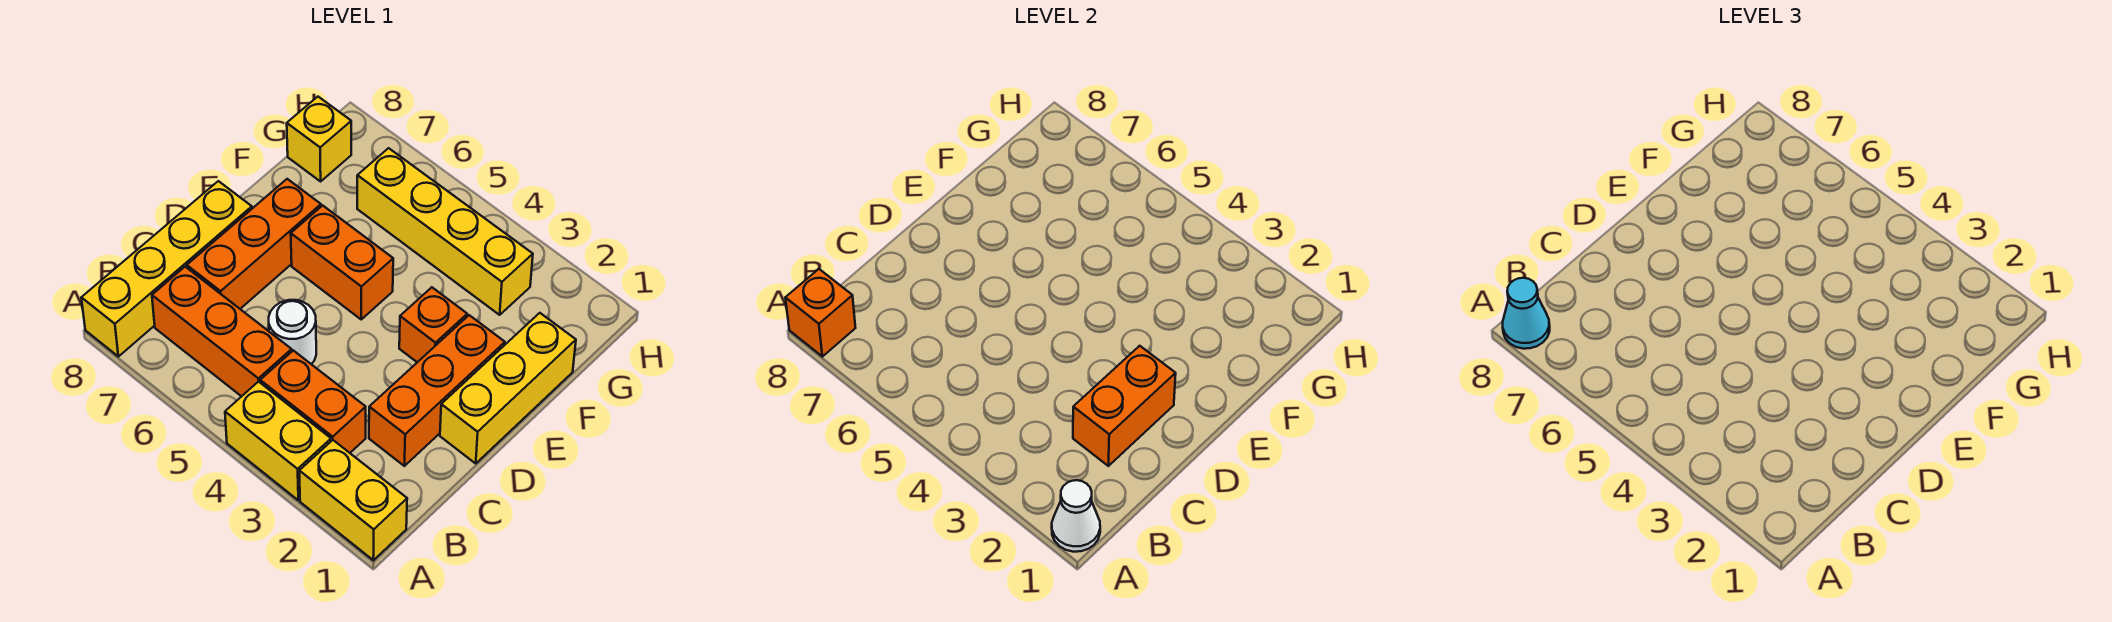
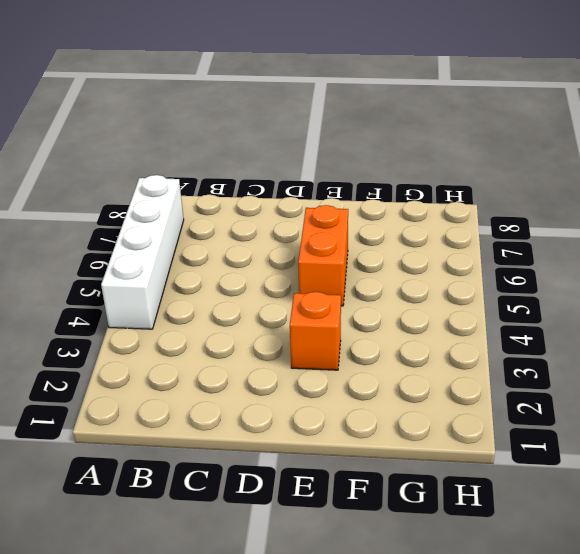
white 1x4 brick [101,175,184,329] -> yellow 1x2 brick [225,381,331,500]
none -> yellow 1x2 brick [299,440,407,560]
none -> yellow 1x4 brick [81,181,252,357]
none -> orange 1x2 brick [260,350,366,453]

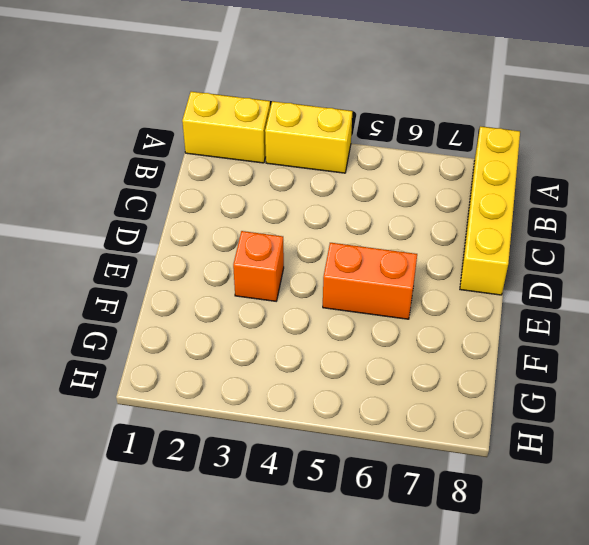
none -> orange 1x2 brick [260,350,366,453]
none -> orange 1x3 brick [152,267,292,396]
none -> orange 1x3 brick [369,315,505,466]

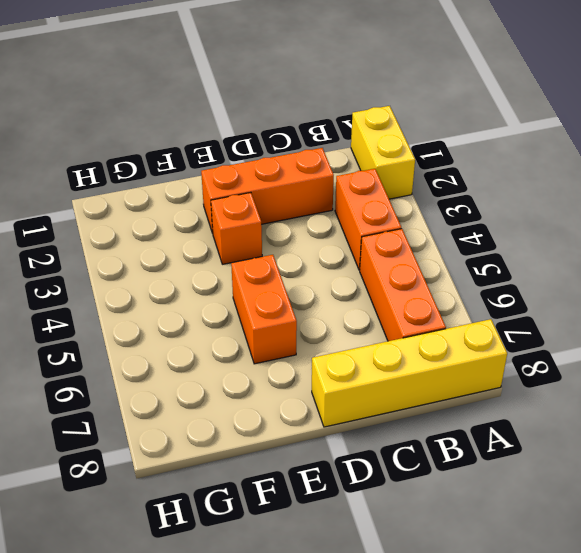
none -> yellow 1x2 brick [225,381,331,500]
none -> white 1x1 round brick [269,300,316,364]
none -> orange 1x3 brick [187,179,321,309]

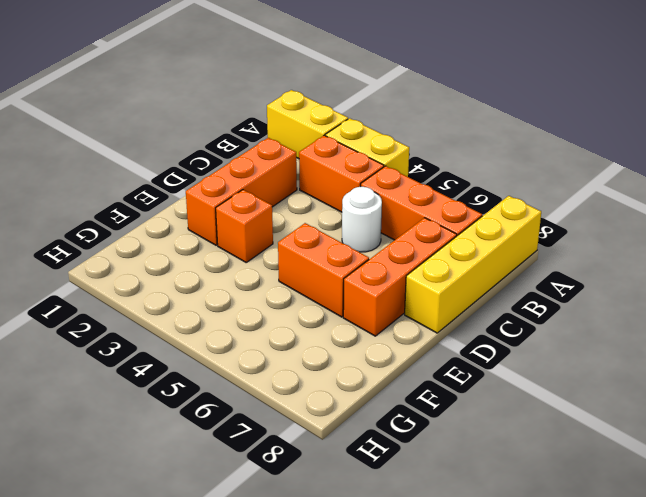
none -> yellow 1x3 brick [440,313,576,463]
none -> yellow 1x4 brick [357,148,533,315]
none -> yellow 1x1 brick [287,97,351,181]

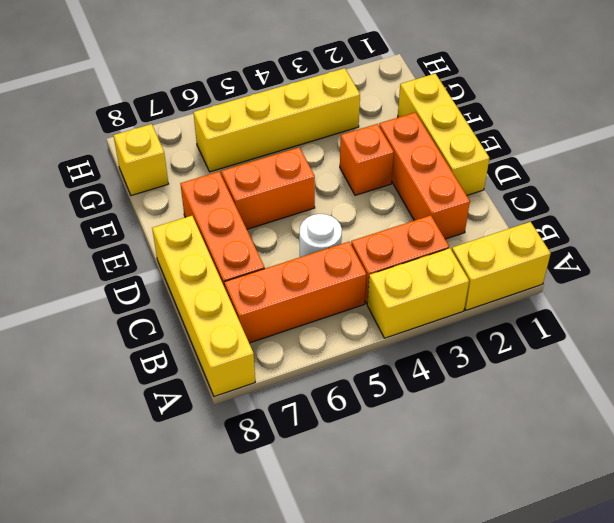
none -> white 1x1 cone [1052,480,1100,552]
none -> orange 1x1 brick [785,269,855,357]
none -> orange 1x2 brick [1073,346,1176,466]

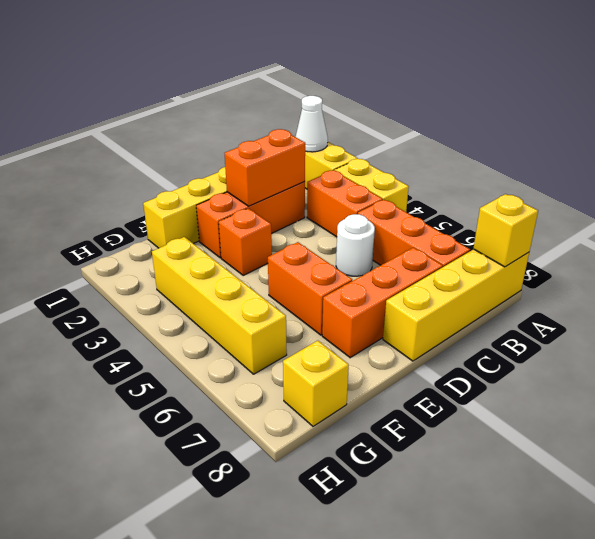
yellow 1x1 brick [473,194,538,267] -> orange 1x1 brick [785,269,855,357]
none -> cyan 1x1 cone [1503,278,1550,349]

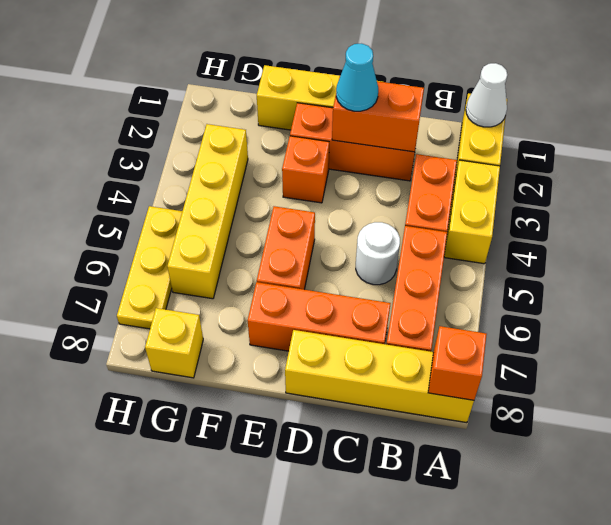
cyan 1x1 cone [336,44,378,111] -> cyan 1x1 cone moved to [1503,278,1550,349]
yellow 1x3 plate [117,206,182,329] -> none

